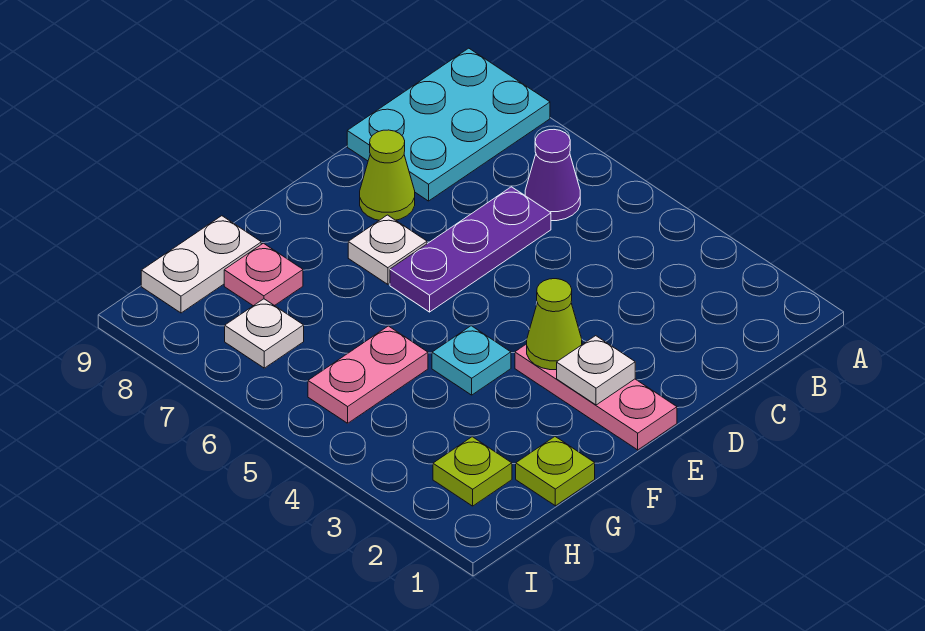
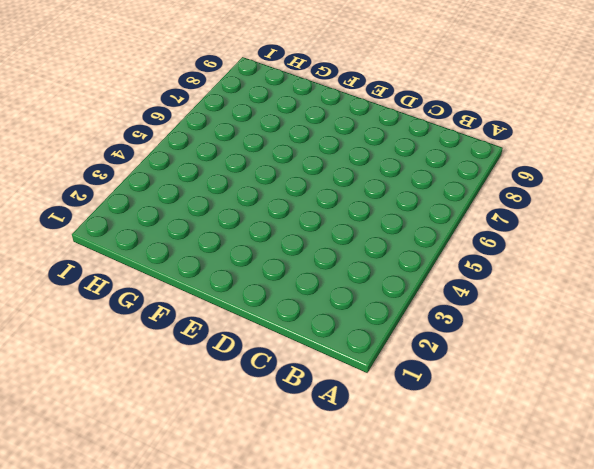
none -> cyan 2x3 plate [347,48,550,201]
none -> purple 1x1 cone [525,130,580,221]
none -> purple 1x3 plate [390,187,551,312]

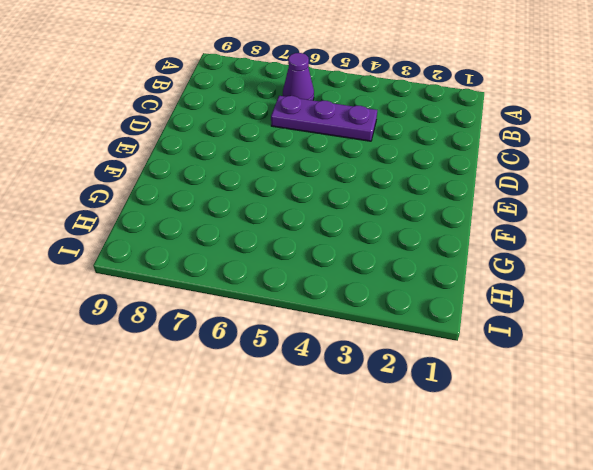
purple 1x3 plate [271,96,377,141] -> purple 1x3 plate turned to [390,187,551,312]
none -> cyan 2x3 plate [347,48,550,201]
none -> lime 1x1 cone [360,130,415,220]
none -> pink 1x3 plate [515,344,677,450]

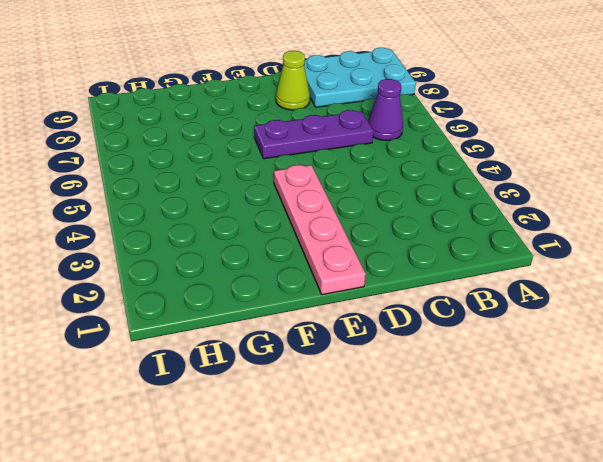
pink 1x4 plate [274,165,366,295] -> pink 1x3 plate [515,344,677,450]
none -> white 1x1 plate [348,215,427,284]
none -> cyan 1x1 plate [432,326,511,395]
none -> lime 1x1 plate [516,437,595,506]

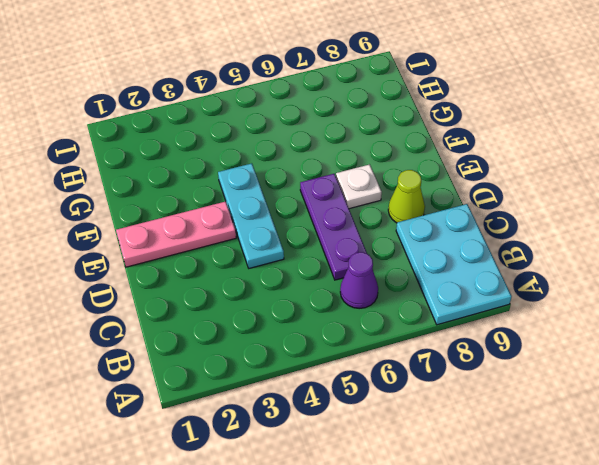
cyan 1x3 plate [218,163,284,268] -> cyan 1x1 plate [432,326,511,395]
none -> lime 1x1 plate [516,437,595,506]
none -> pink 1x2 plate [308,326,428,423]
none -> pink 1x1 plate [224,243,303,306]

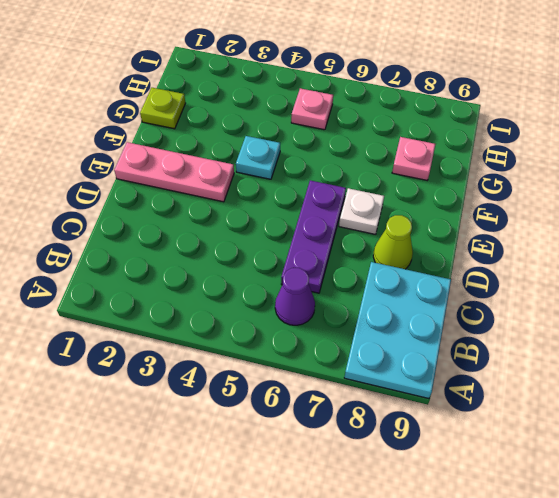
pink 1x1 plate [291,88,333,130] -> pink 1x2 plate [308,326,428,423]
none -> white 1x2 plate [141,216,261,313]
none -> lime 1x1 plate [433,437,512,506]
none -> white 1x1 plate [225,299,304,368]

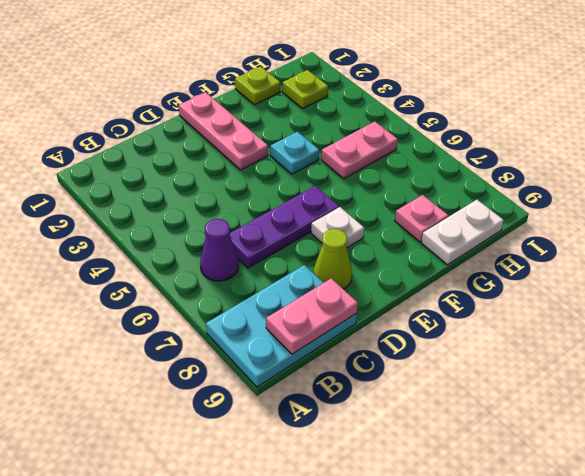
pink 1x2 plate [266,278,358,354] -> none
none -> white 1x1 plate [225,299,304,368]
none -> white 1x1 plate [557,336,635,405]
none -> lime 1x1 cone [527,279,582,370]

